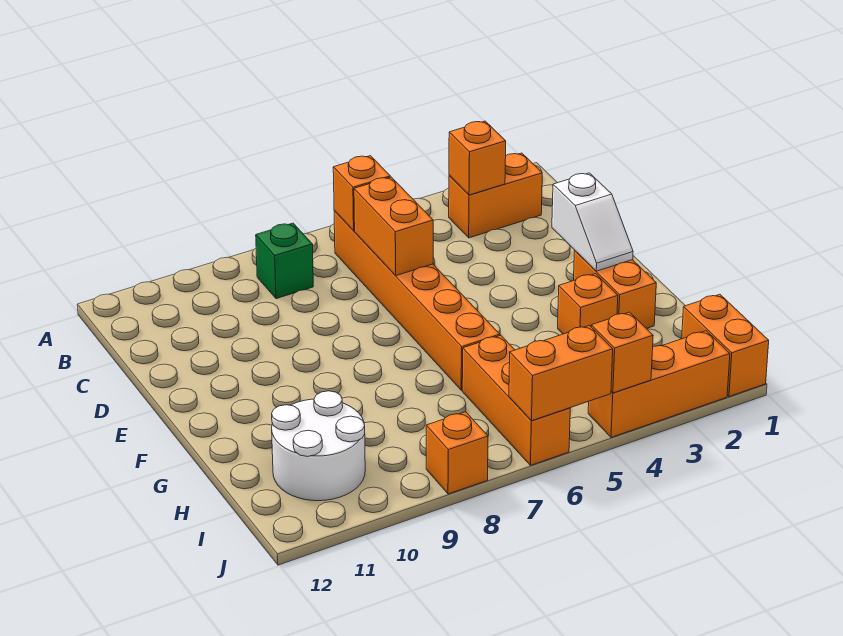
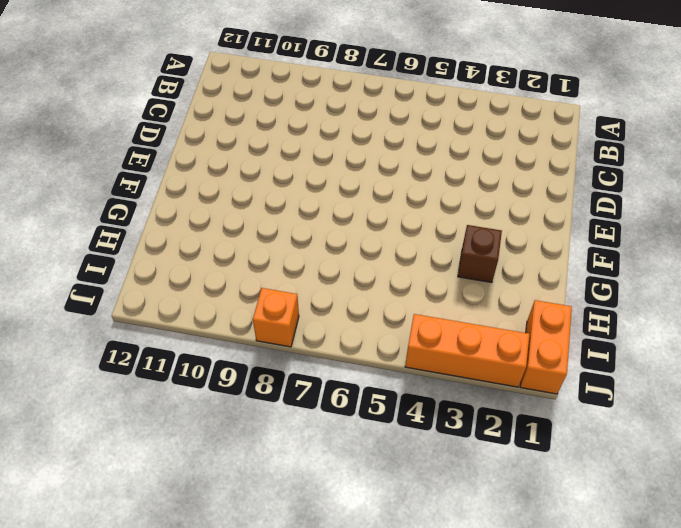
brown 1x1 brick [458,225,502,283] -> orange 1x1 brick [558,274,618,334]
none -> orange 1x2 brick [449,153,542,238]
none -> orange 1x6 brick [334,210,500,390]
none -> green 1x1 brick [256,223,313,299]

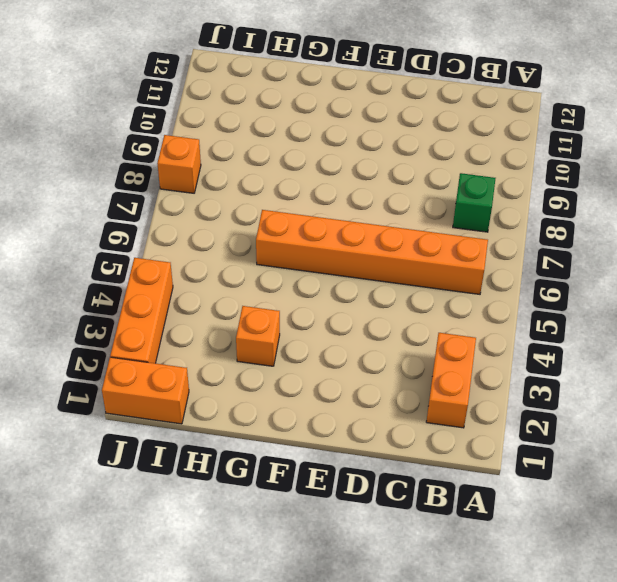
none -> orange 1x2 brick [574,251,656,329]
none -> orange 1x3 brick [462,336,570,465]
none -> white 2x2 round brick [272,391,365,501]

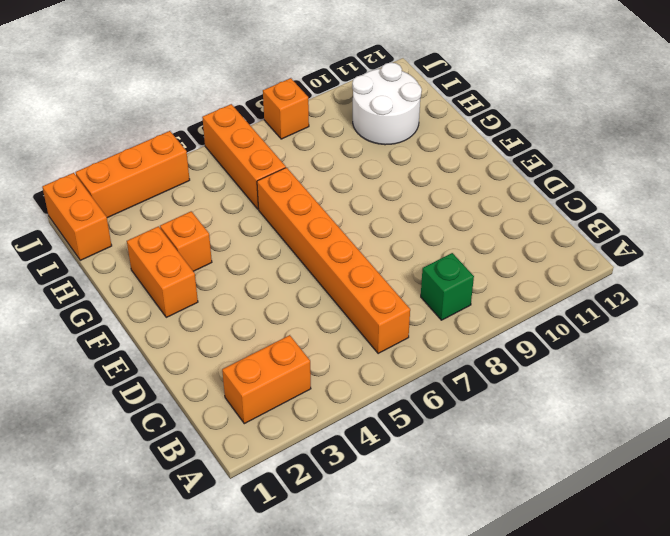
none -> orange 1x1 brick [449,121,506,195]
none -> orange 1x1 brick [333,156,390,231]
none -> orange 1x2 brick [354,177,433,276]

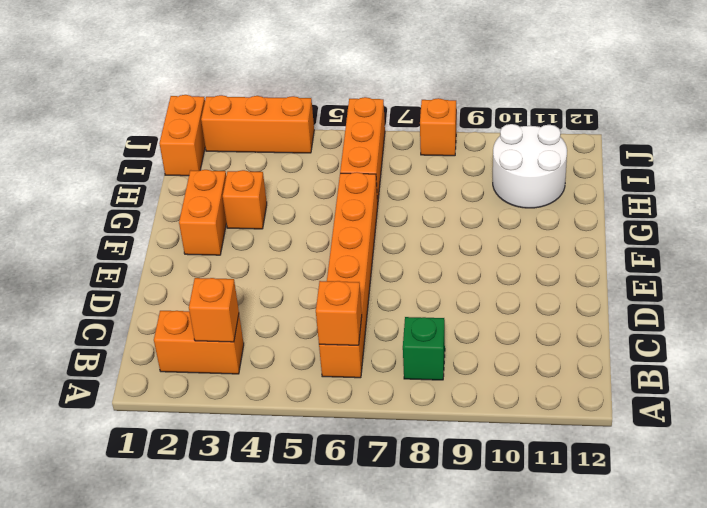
none -> orange 1x2 brick [354,177,433,276]
none -> white 1x2 slope [552,173,633,271]
none -> orange 1x1 brick [591,312,653,393]

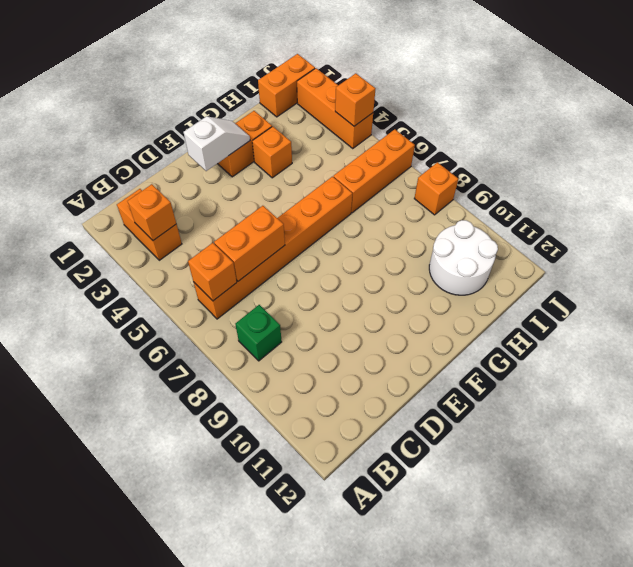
none -> orange 1x2 brick [509,326,613,421]

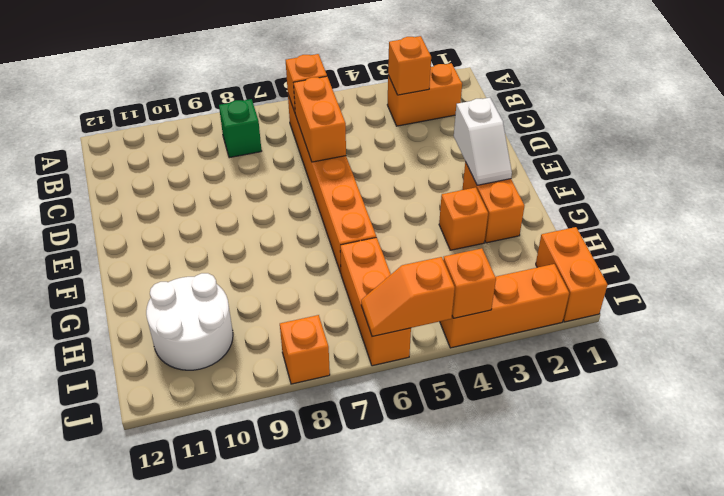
orange 1x2 slope [361,257,455,337] -> orange 1x2 brick [509,326,613,421]

